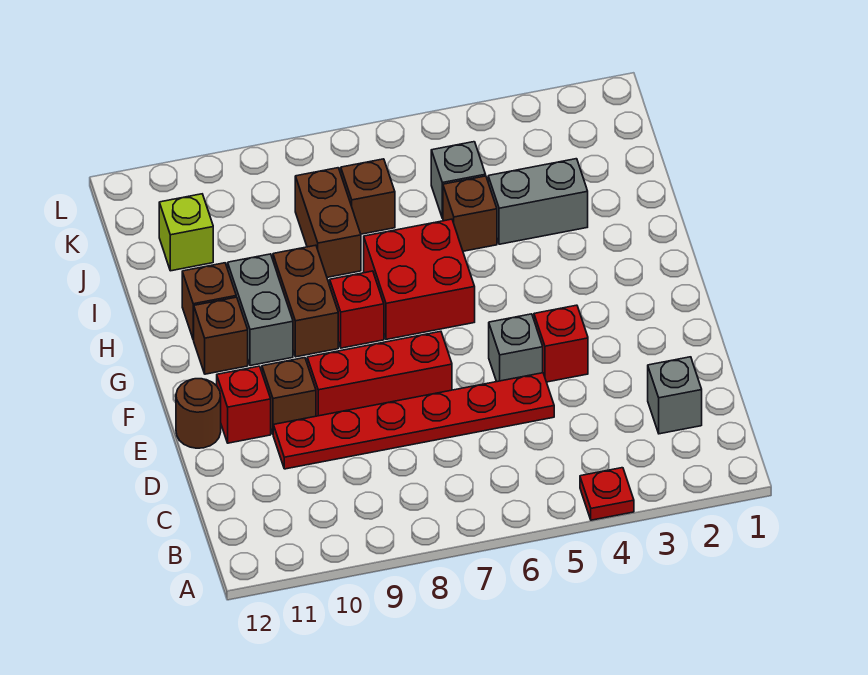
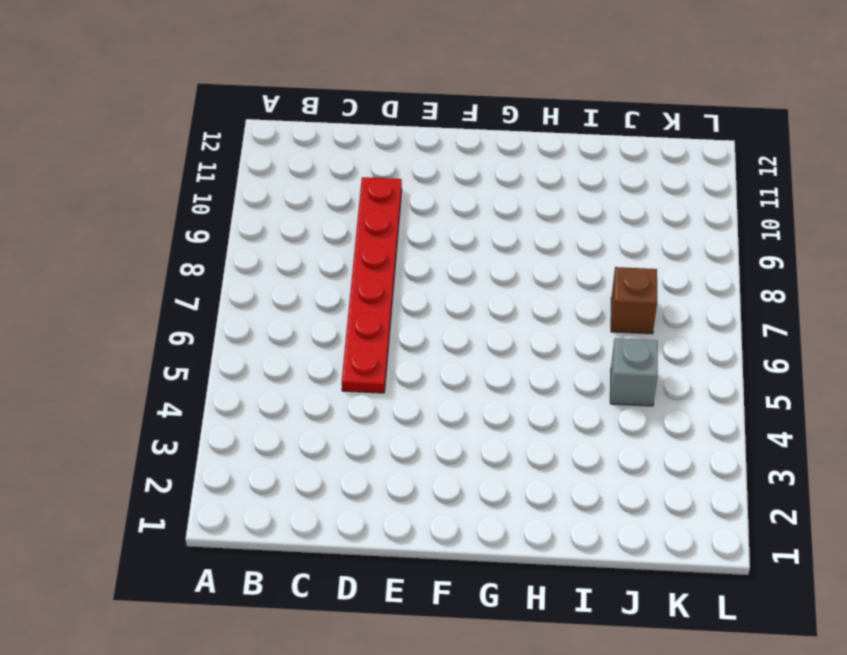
none -> red 1x1 plate [580,468,634,520]
none -> grey 1x1 brick [648,357,702,434]
none -> red 1x1 brick [534,305,588,382]

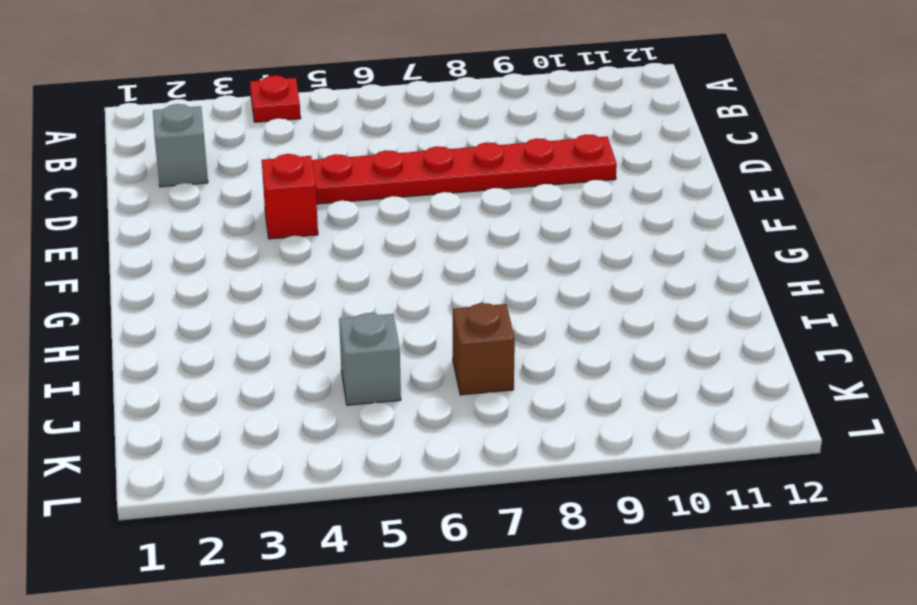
none -> grey 1x1 brick [489,314,543,382]
none -> red 1x3 brick [307,331,452,416]
none -> brown 1x1 brick [262,358,316,434]

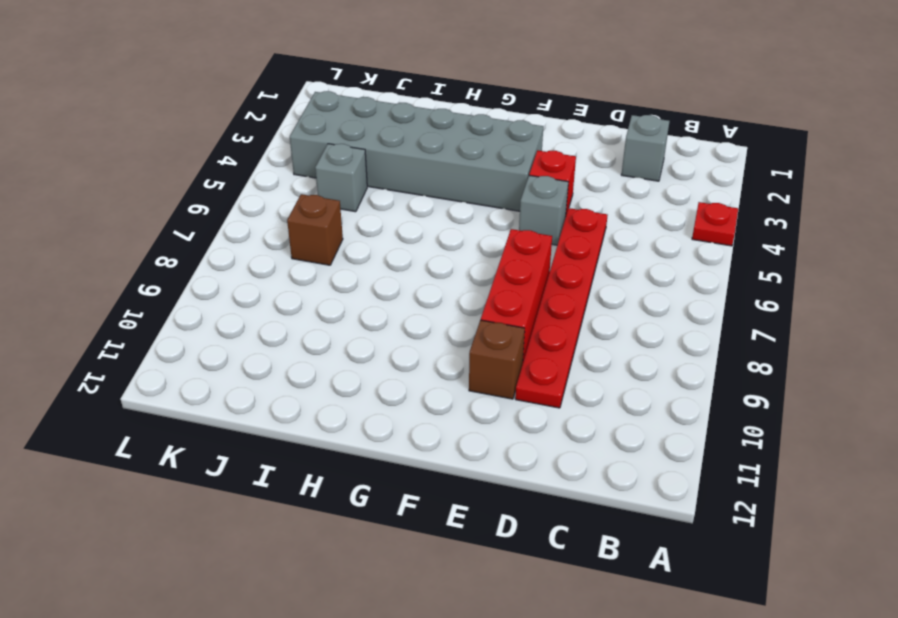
grey 2x6 brick [290,91,543,211] -> grey 1x2 brick [488,159,588,244]
none -> red 1x1 brick [217,366,271,443]
none -> brown 1x1 round brick [176,379,221,448]
none -> red 2x2 brick [364,219,475,339]

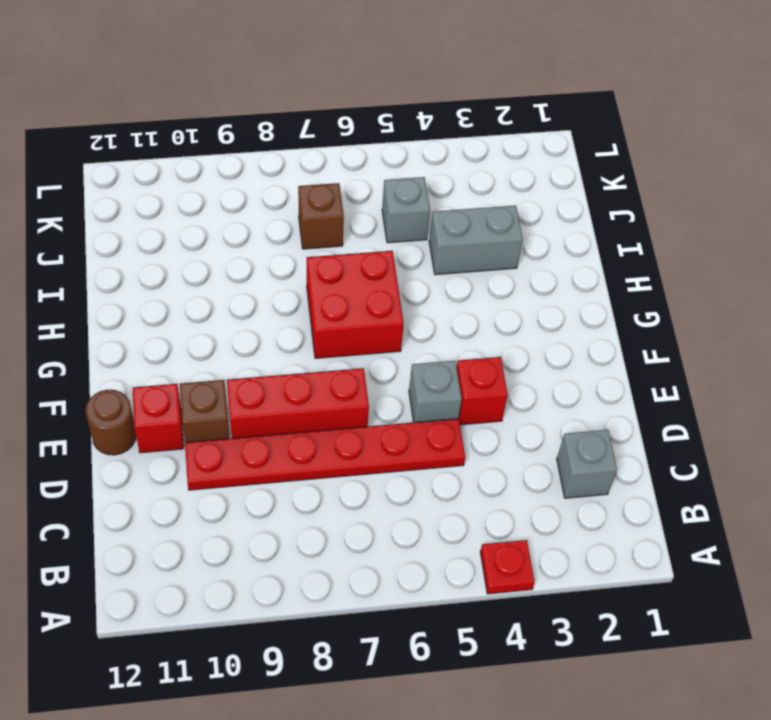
none -> red 1x1 brick [330,271,384,348]
none -> brown 1x2 brick [273,245,338,357]
none -> grey 1x2 brick [228,254,293,366]

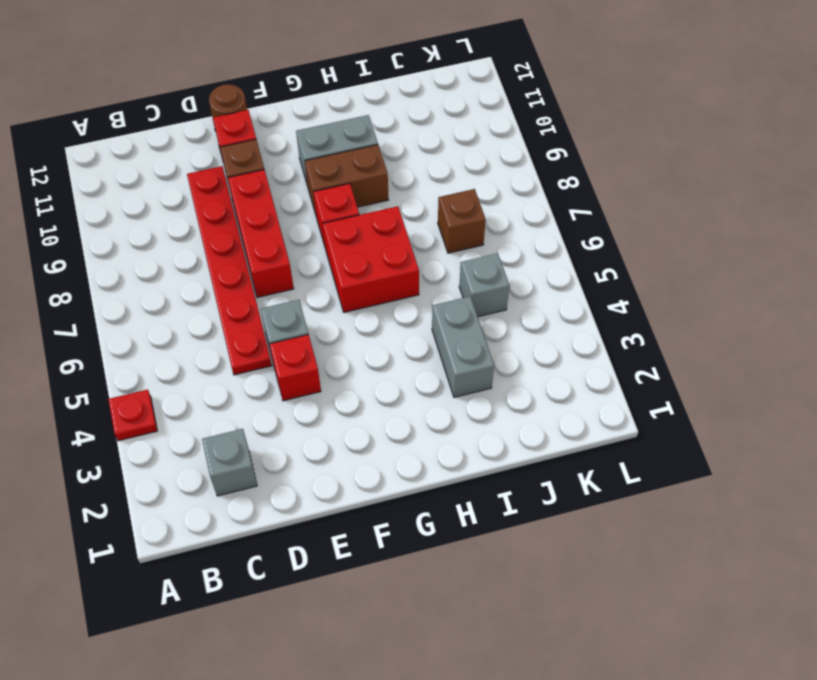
none -> brown 1x1 brick [194,297,248,374]
none -> brown 1x1 brick [182,263,236,340]
none -> brown 1x1 brick [443,176,497,251]

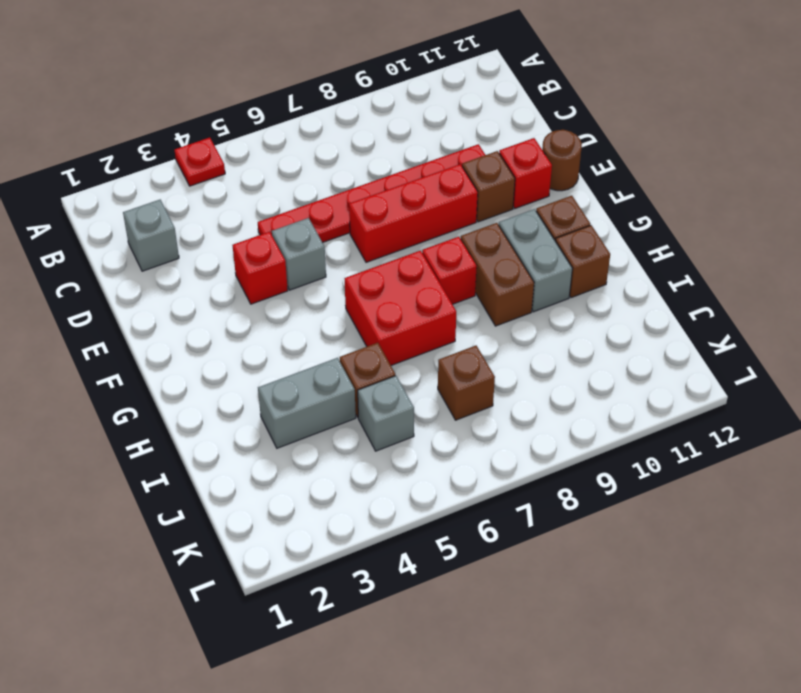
none -> brown 1x2 brick [295,168,361,277]
none -> lime 1x1 brick [159,194,213,271]

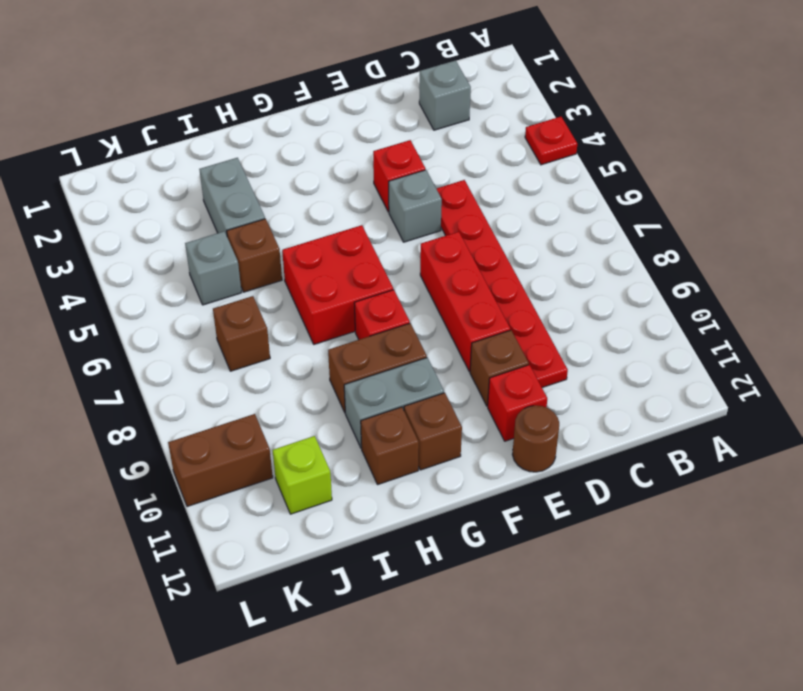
brown 1x2 brick [168,414,273,507] -> brown 1x2 brick moved to [295,168,361,277]

